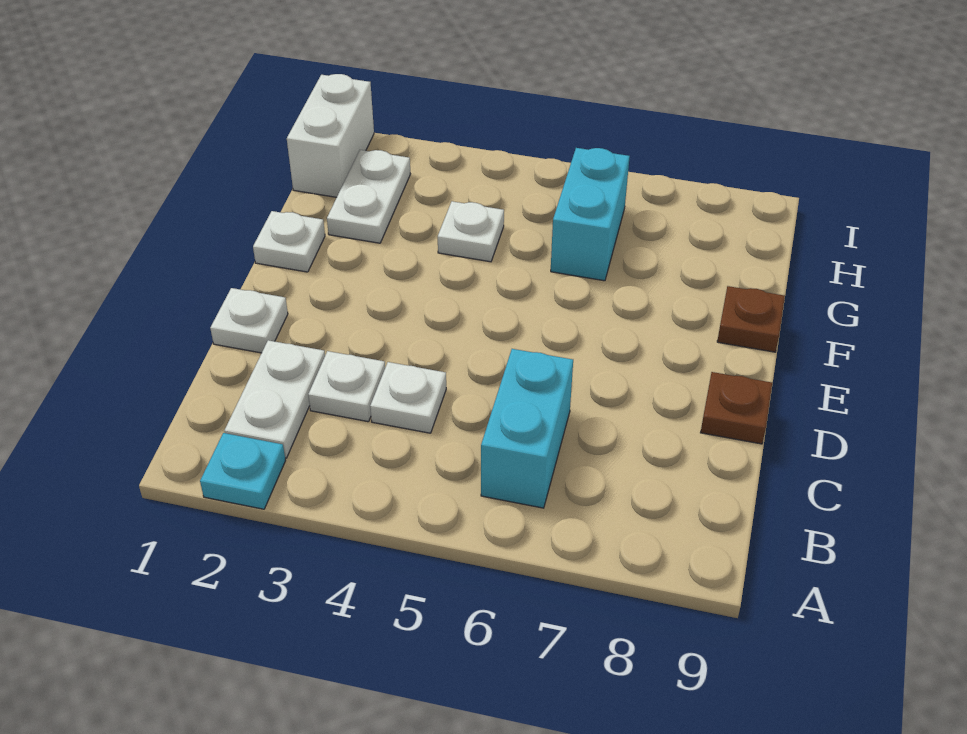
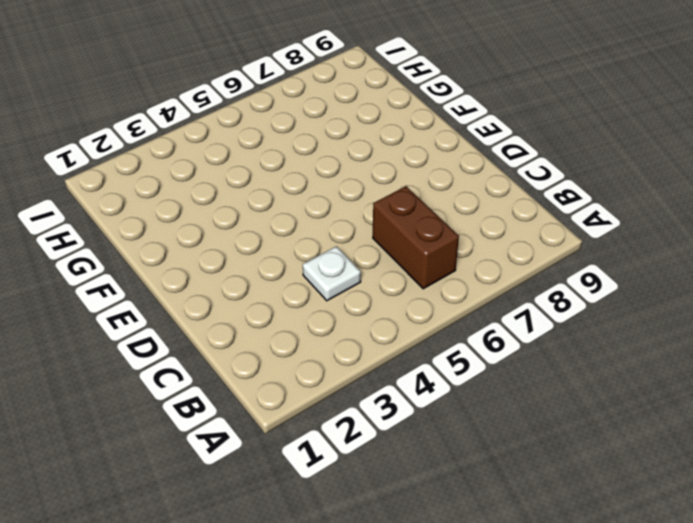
brown 1x2 brick [373,186,459,289] -> cyan 1x2 brick [481,349,573,508]
none -> cyan 1x1 plate [200,433,286,509]
none -> white 1x2 plate [224,340,325,458]
none -> white 1x1 plate [308,351,385,422]

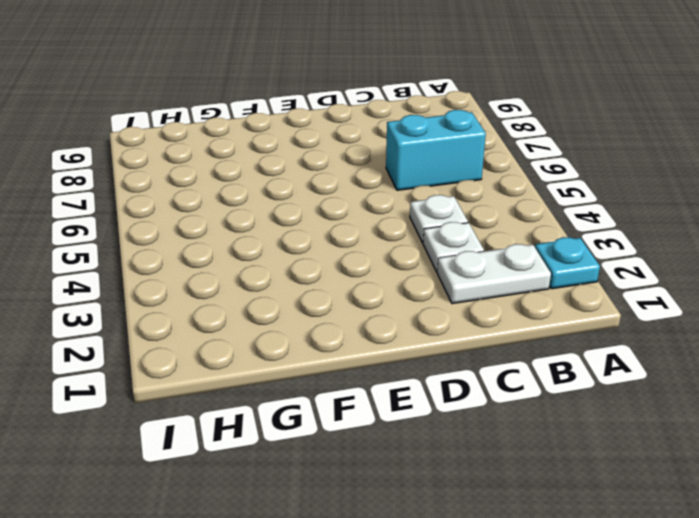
none -> white 1x1 plate [210,288,288,353]
none -> brown 1x1 plate [701,372,772,444]
none -> white 1x1 plate [253,211,325,272]

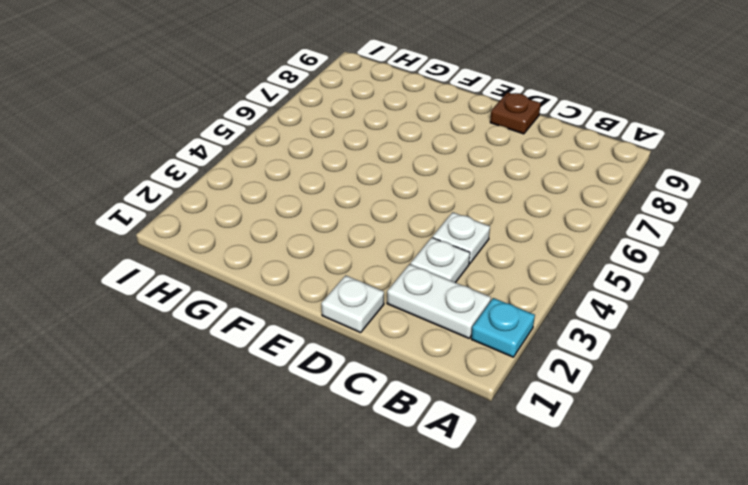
none -> cyan 1x2 brick [481,349,573,508]
none -> white 1x1 plate [253,211,325,272]
none -> brown 1x1 plate [717,286,785,352]

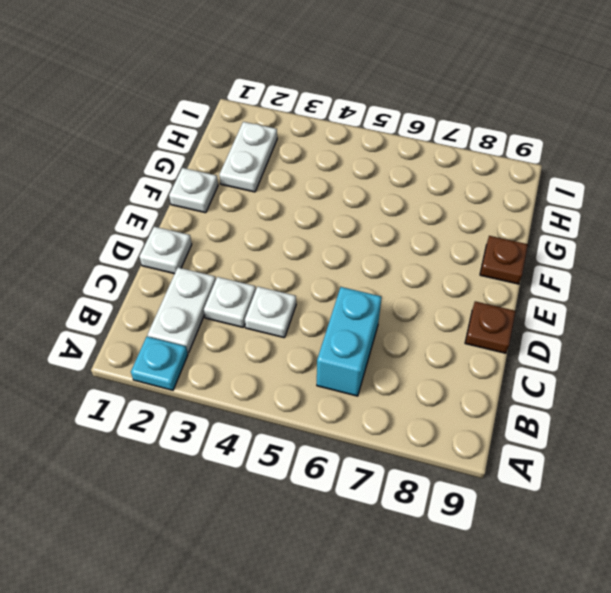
none -> white 1x1 plate [438,201,504,262]
none -> cyan 1x2 brick [551,148,630,281]
none -> white 1x2 brick [287,74,374,197]

